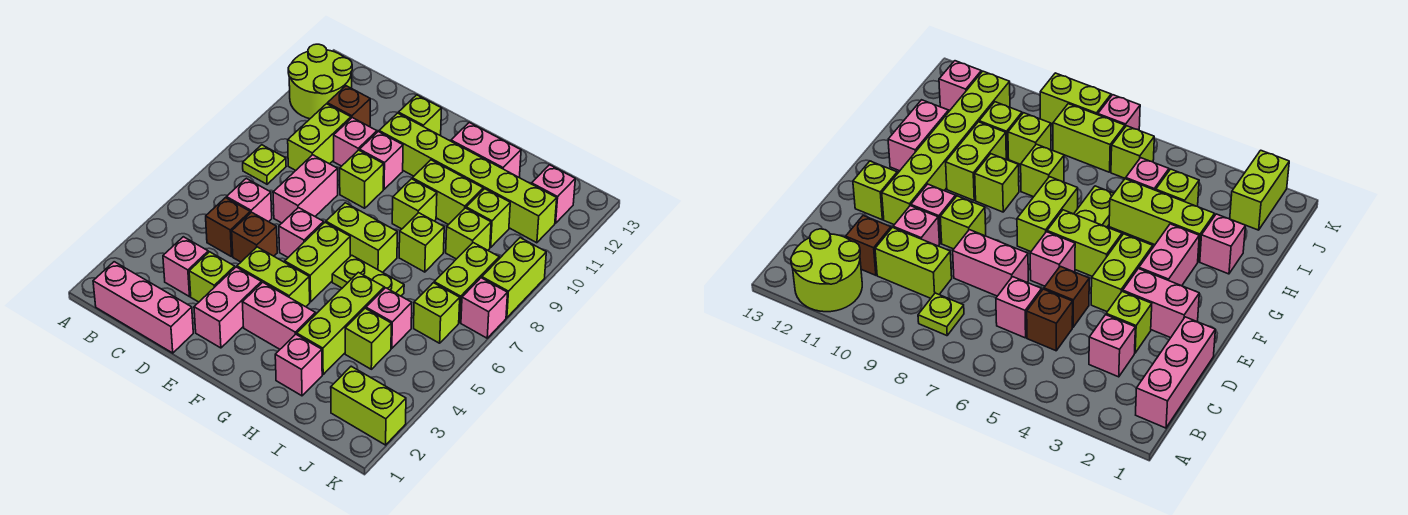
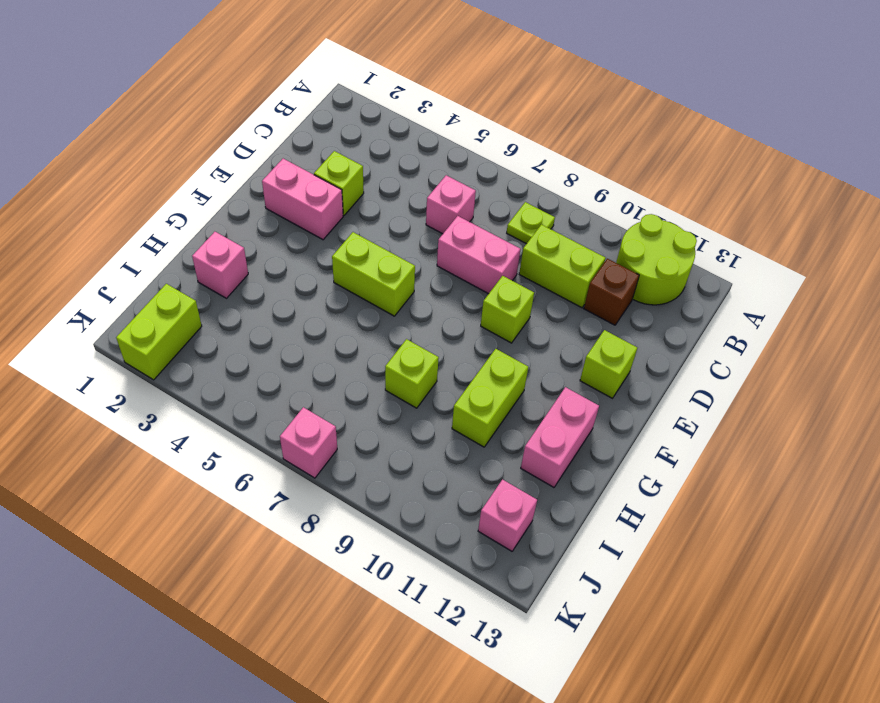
none -> pink 1x3 brick [93,262,193,353]
none -> pink 1x1 brick [163,237,208,297]
none -> brown 1x1 brick [206,198,250,257]
none -> brown 1x1 brick [232,212,277,262]

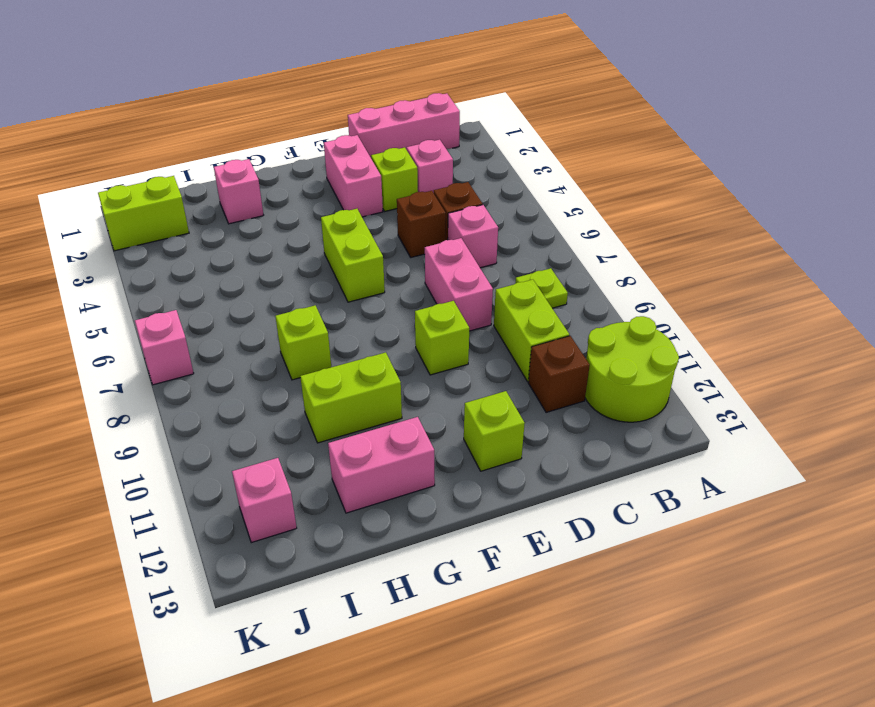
none -> pink 1x1 brick [334,118,377,166]
none -> lime 1x2 brick [237,247,310,307]
none -> pink 1x1 brick [279,208,324,257]
none -> pink 1x1 brick [360,132,403,189]

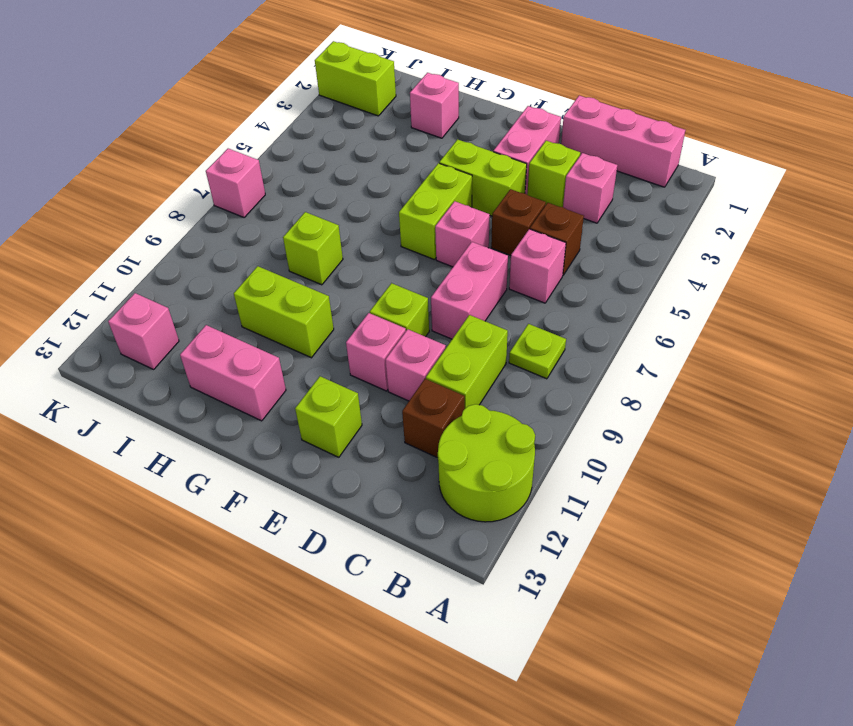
none -> lime 1x6 brick [379,113,557,243]
none -> pink 1x2 brick [242,282,316,349]
none -> lime 1x2 brick [326,203,397,272]
none -> lime 1x2 plate [332,255,404,296]

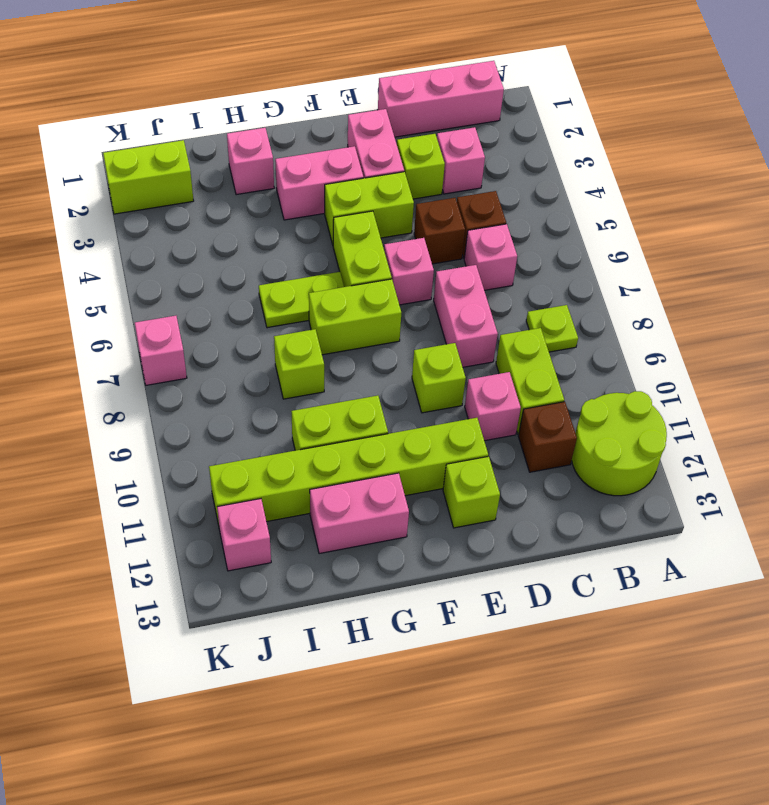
none -> pink 1x1 brick [360,132,403,189]
none -> lime 1x1 brick [392,179,437,229]
none -> lime 1x3 brick [297,272,384,374]
none -> lime 1x1 brick [345,308,391,369]

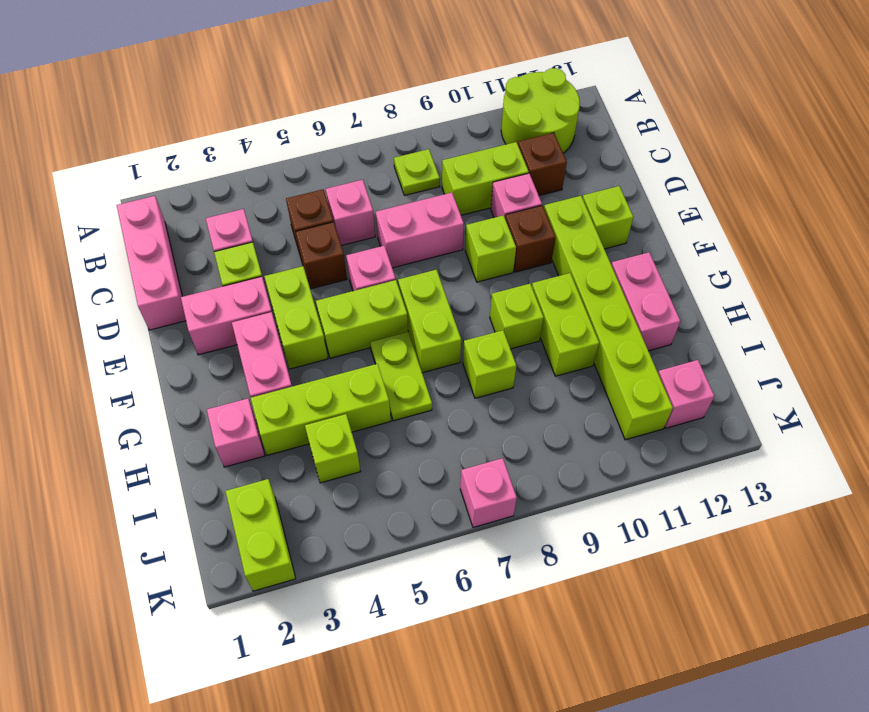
brown 1x1 brick [505,206,556,272] -> pink 1x1 brick [360,132,403,189]
none -> pink 1x1 brick [366,288,412,348]
none -> lime 1x1 brick [446,208,491,259]
none -> lime 1x1 brick [466,189,510,247]
none -> lime 1x1 brick [414,283,460,343]

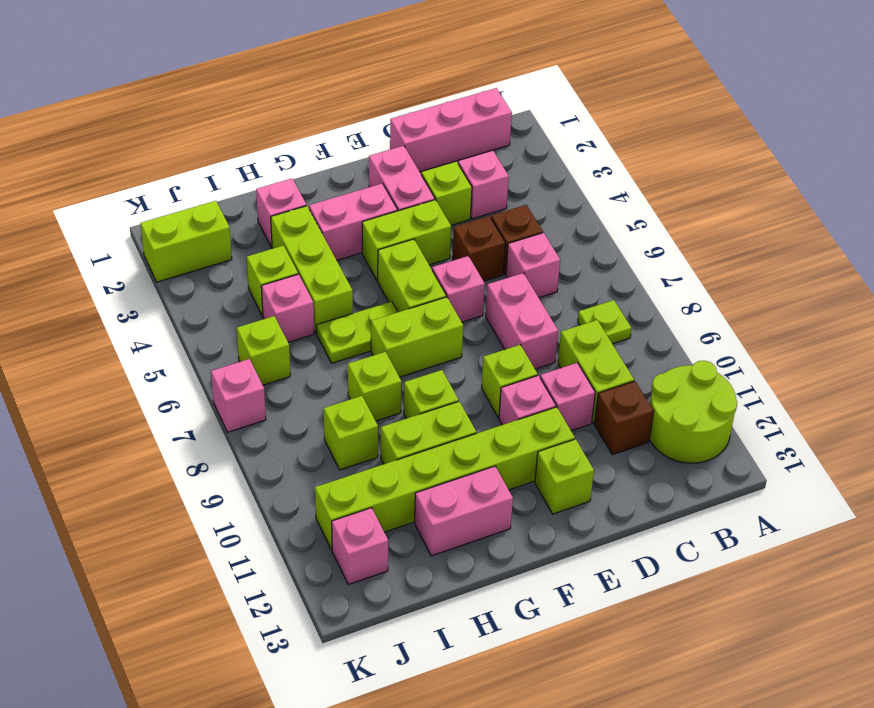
none -> lime 1x1 brick [466,189,510,247]
none -> lime 1x2 brick [434,243,499,323]
none -> lime 1x2 brick [482,238,546,318]

